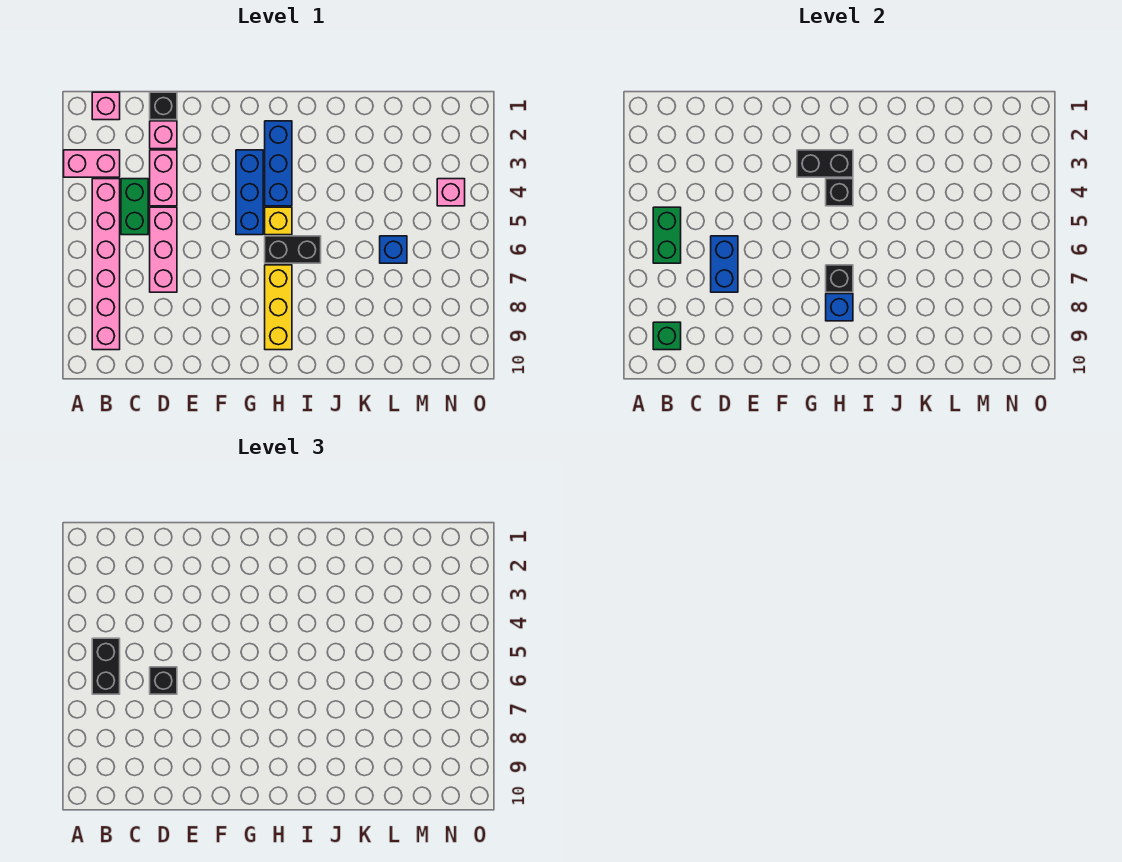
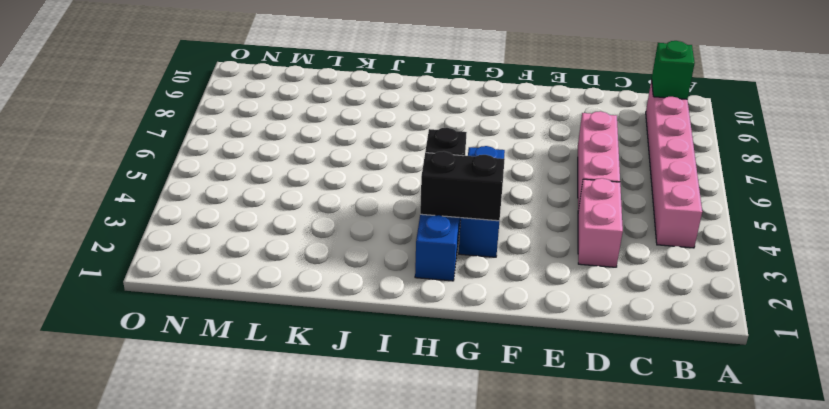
none -> pink 1x2 brick [64,150,120,177]
none -> pink 1x1 brick [92,92,120,120]
none -> green 1x2 brick [121,179,148,235]

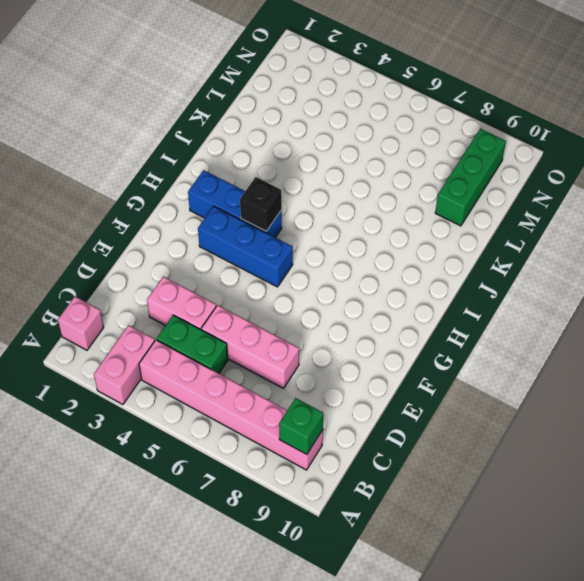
green 1x3 brick [435,129,506,226] -> none
none -> black 1x1 brick [150,92,177,120]
none -> pink 1x1 brick [150,121,177,149]
none -> yellow 1x1 brick [265,207,292,235]

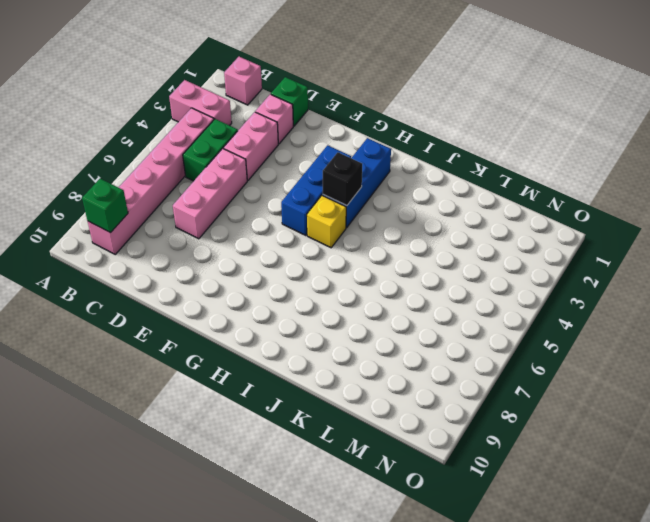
green 1x1 brick [271,77,308,126] -> black 1x1 brick [150,92,177,120]
none -> black 1x2 brick [265,236,321,263]
none -> yellow 1x3 brick [265,265,292,350]
none -> blue 1x1 brick [380,236,407,263]

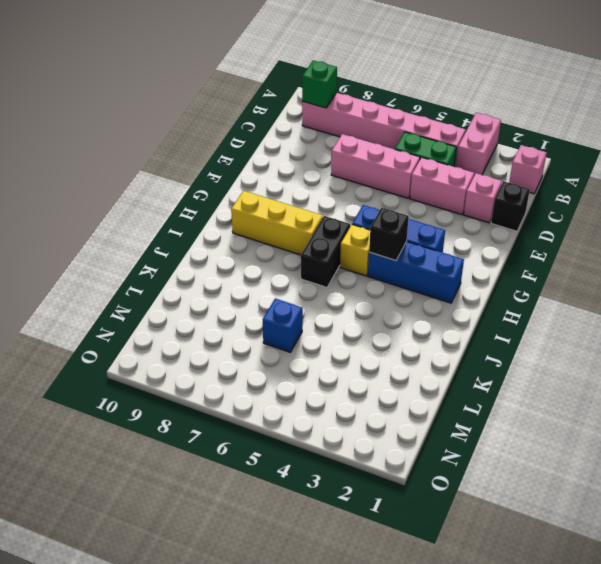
none -> pink 1x1 brick [437,179,465,206]
none -> green 1x2 brick [653,207,681,263]
none -> blue 1x2 brick [711,236,738,292]

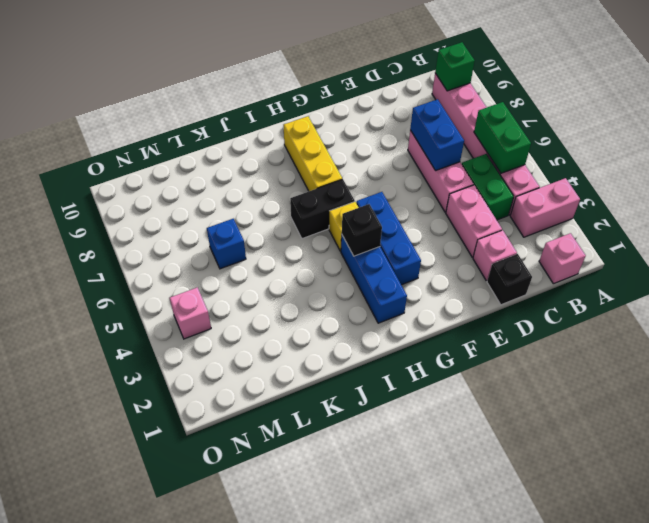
none -> black 1x2 brick [797,150,853,177]
none -> black 1x1 brick [826,265,853,292]
none -> blue 1x1 brick [826,294,853,321]

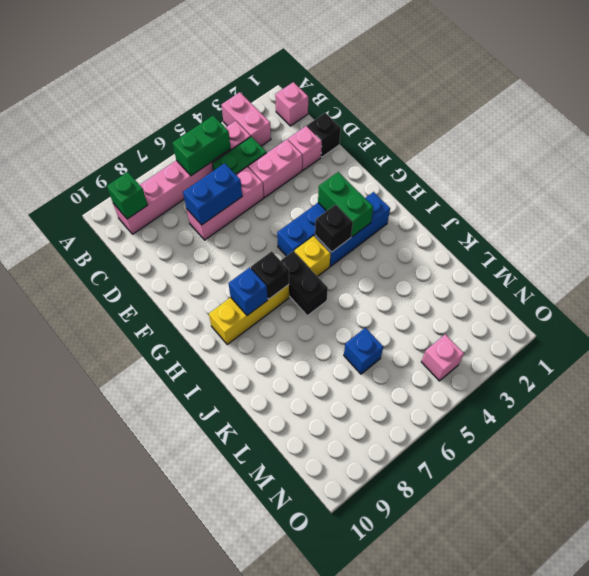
green 1x2 brick [318,172,373,237] -> black 1x2 brick [797,150,853,177]
none -> black 1x2 brick [92,638,120,694]
none -> black 1x1 brick [150,667,177,694]

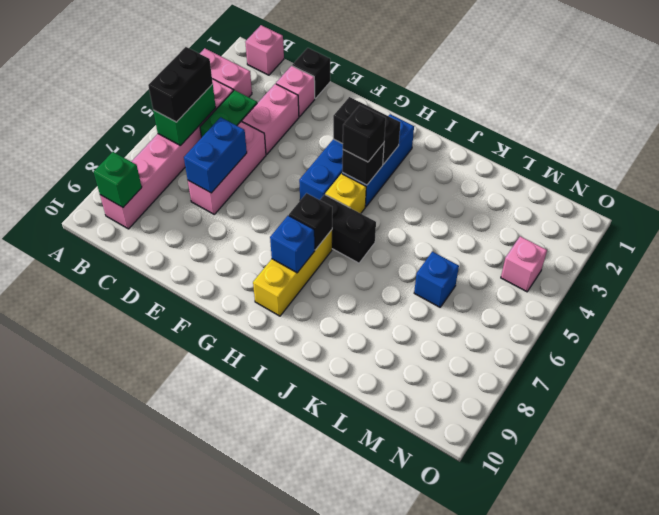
black 1x1 brick [343,105,386,162] -> black 1x1 brick moved to [150,667,177,694]

